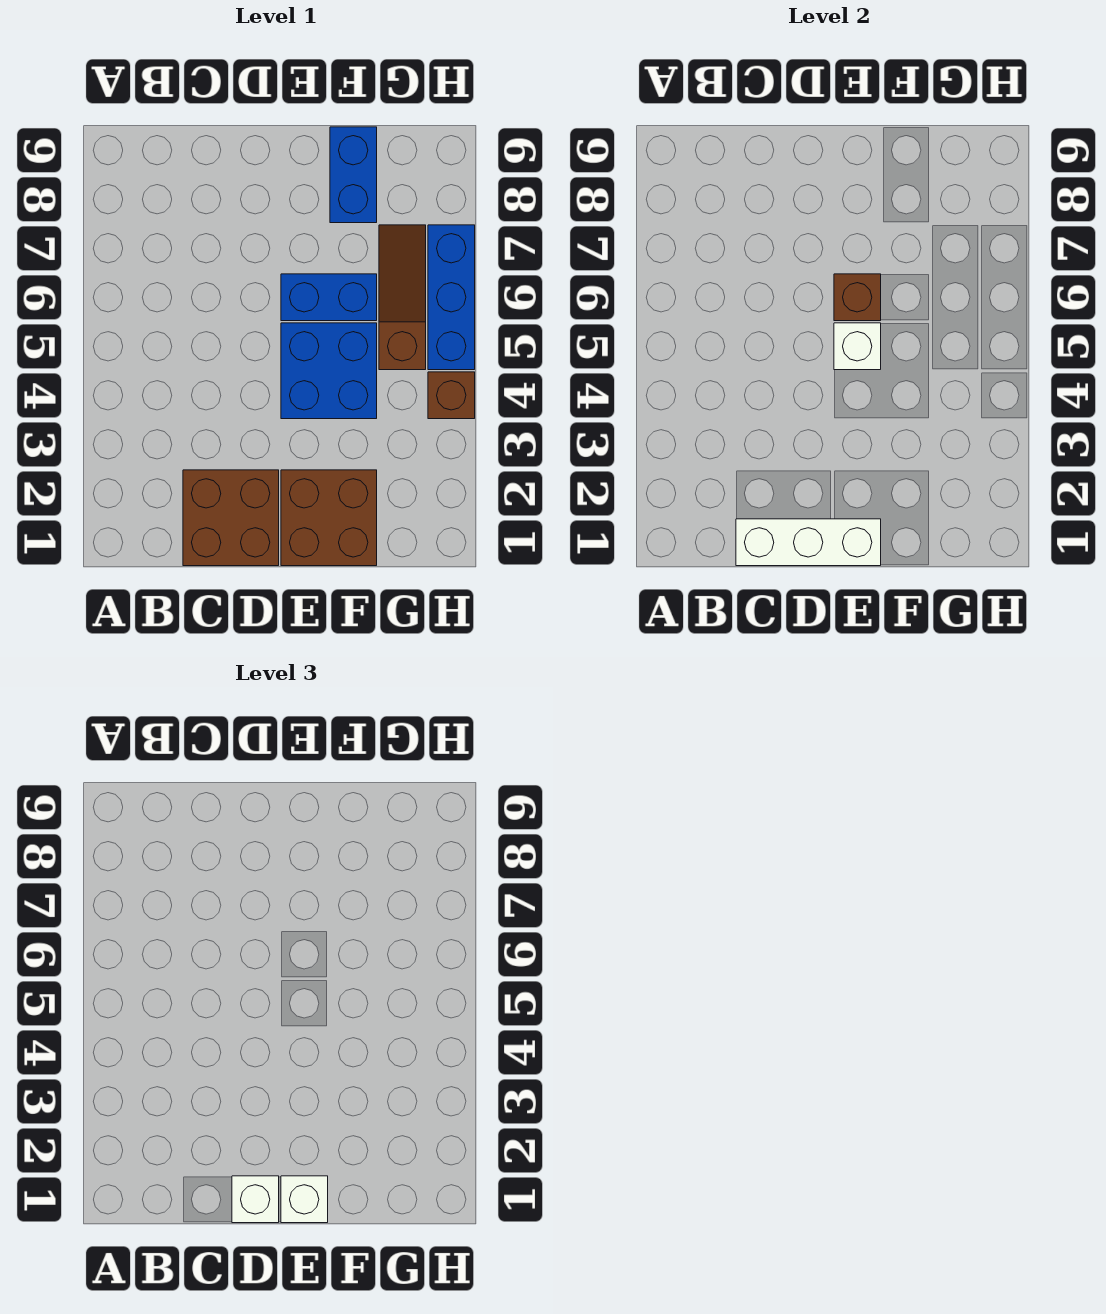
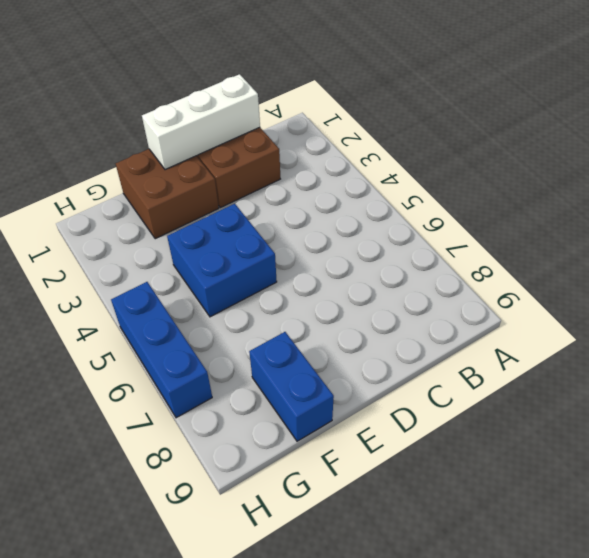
none -> blue 1x2 brick [281,274,377,321]
none -> brown 1x3 slope [379,225,426,370]
none -> brown 1x1 brick [428,372,475,419]

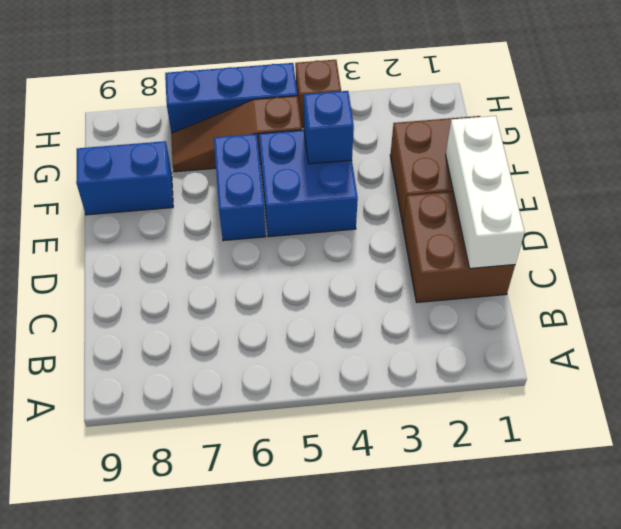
blue 1x1 brick [304,91,354,164] -> none
none -> white 1x1 brick [834,323,881,370]
none -> brown 1x1 brick [834,274,881,321]
none -> white 1x1 brick [232,1176,279,1223]

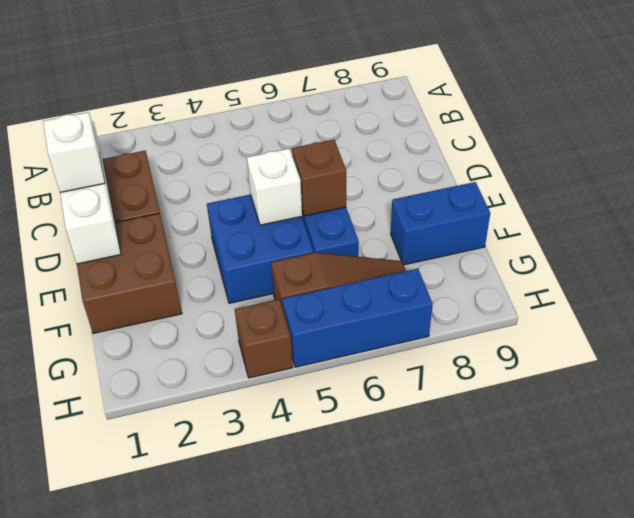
none -> white 1x1 brick [281,1176,328,1223]

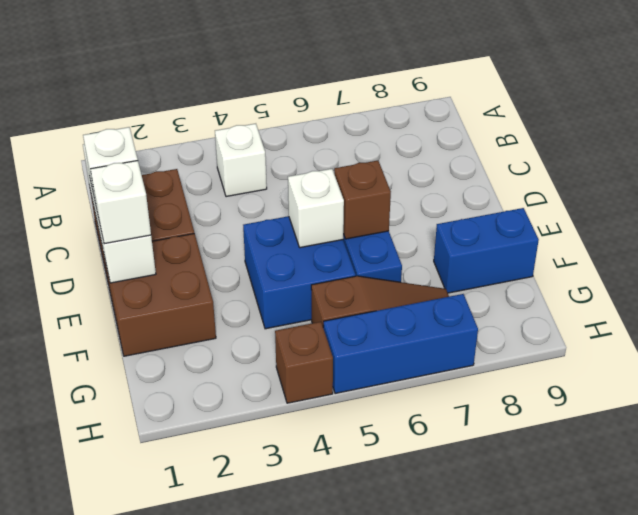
white 1x1 brick [215,124,267,197] -> none

